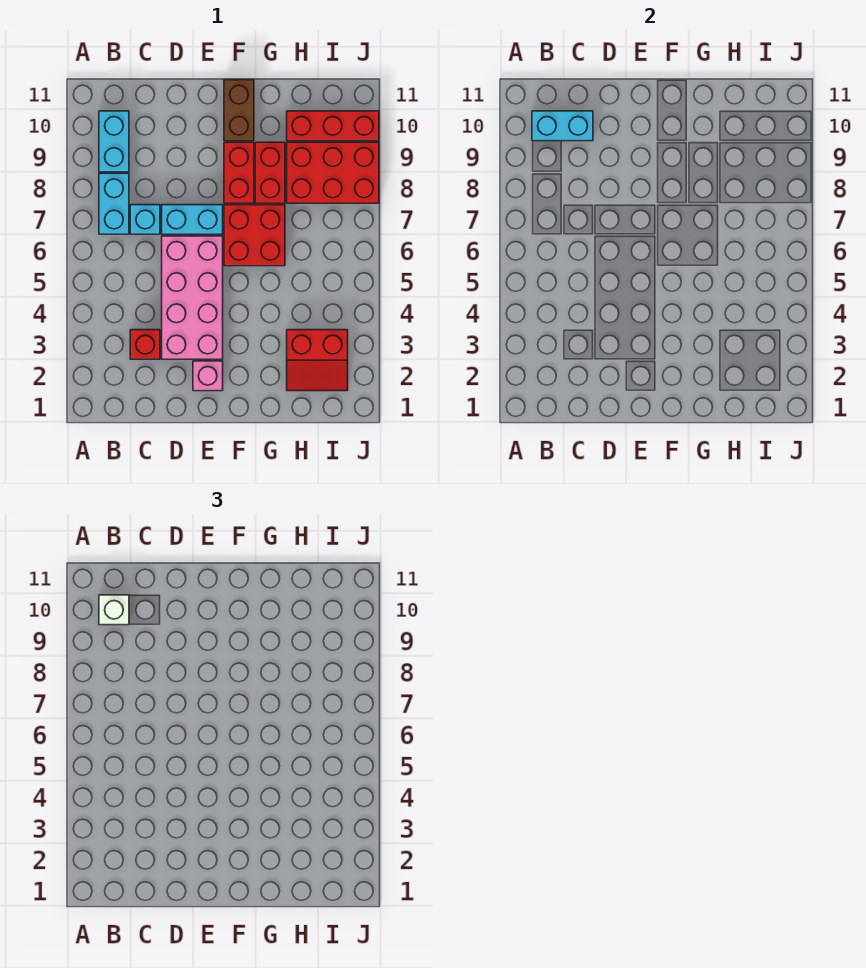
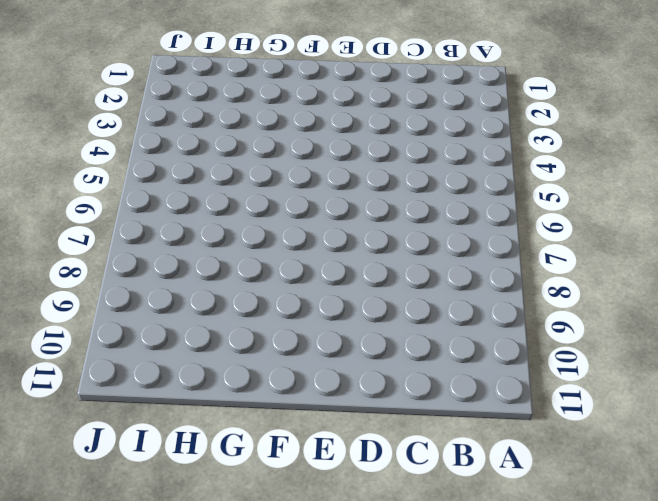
none -> cyan 1x2 brick [99,173,129,234]
none -> cyan 1x2 brick [99,111,129,172]
none -> red 1x1 brick [130,330,160,359]

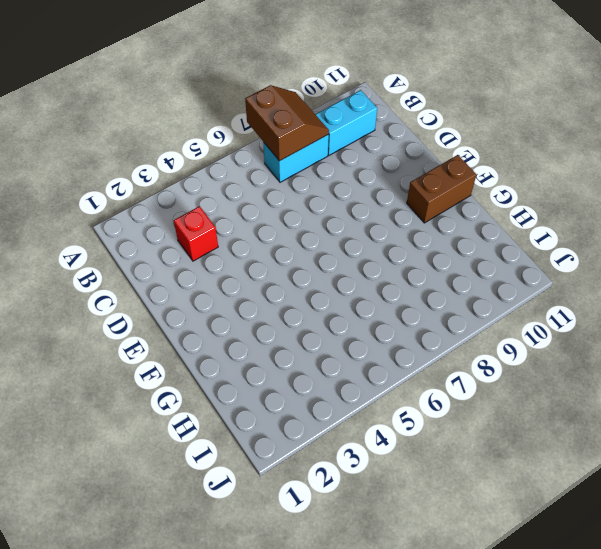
brown 2x2 slope [245,85,329,161] -> none
none -> cyan 1x1 brick [130,205,160,234]
none -> pink 2x4 brick [162,236,223,359]
none -> cyan 1x2 brick [162,205,223,234]

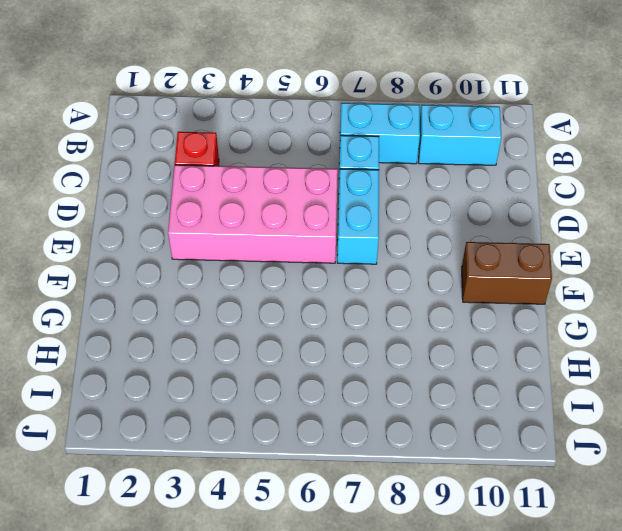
none -> pink 1x1 brick [193,361,223,391]
none -> red 2x2 brick [224,205,285,266]
none -> red 1x2 brick [224,142,254,203]

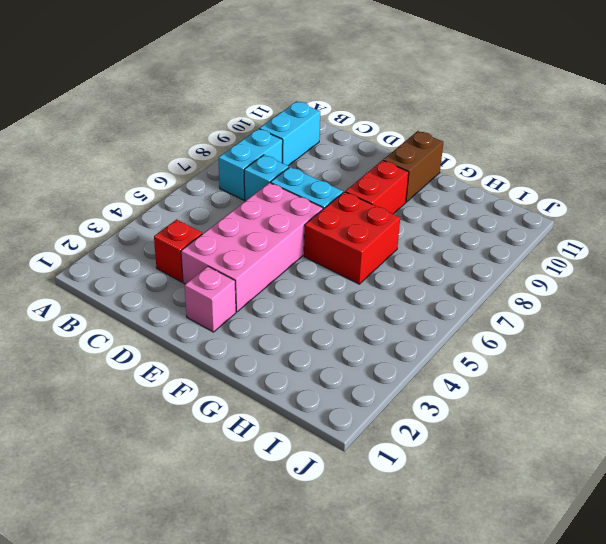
none -> red 1x2 brick [255,142,285,203]
none -> red 2x2 slope [287,330,348,391]
none -> red 2x3 brick [287,142,379,203]

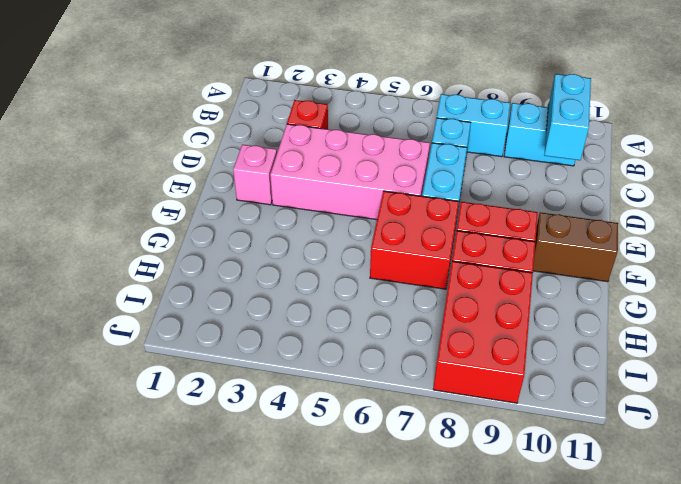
none -> red 2x2 slope [287,330,348,391]
none -> red 1x3 brick [287,111,379,141]
none -> white 1x1 brick [99,595,129,625]

